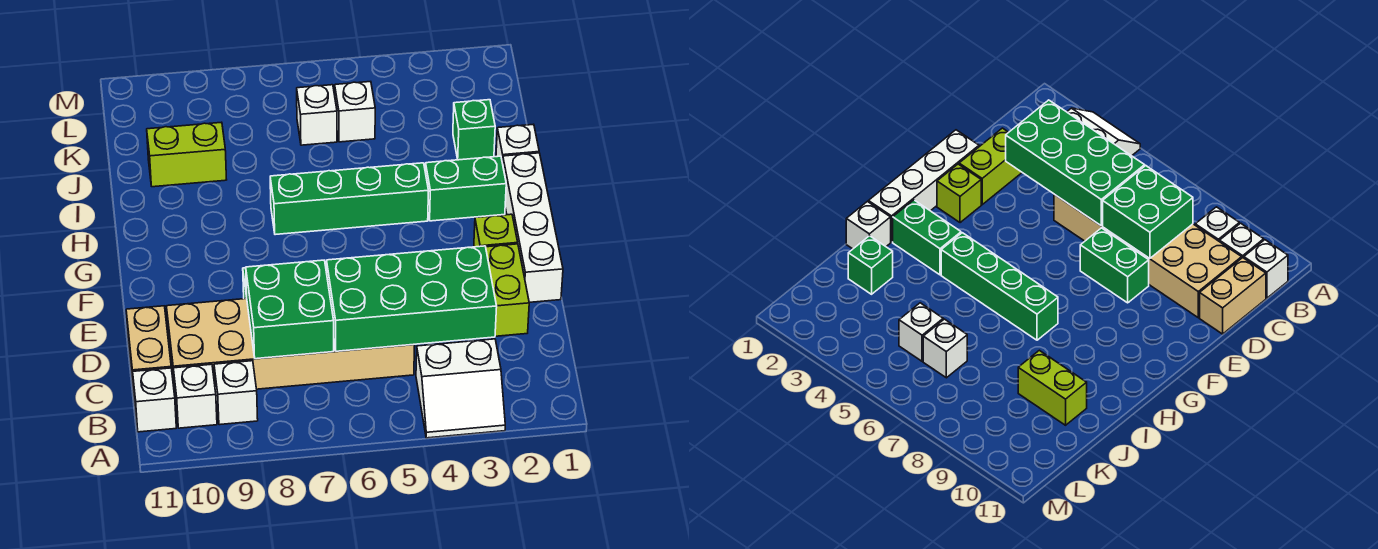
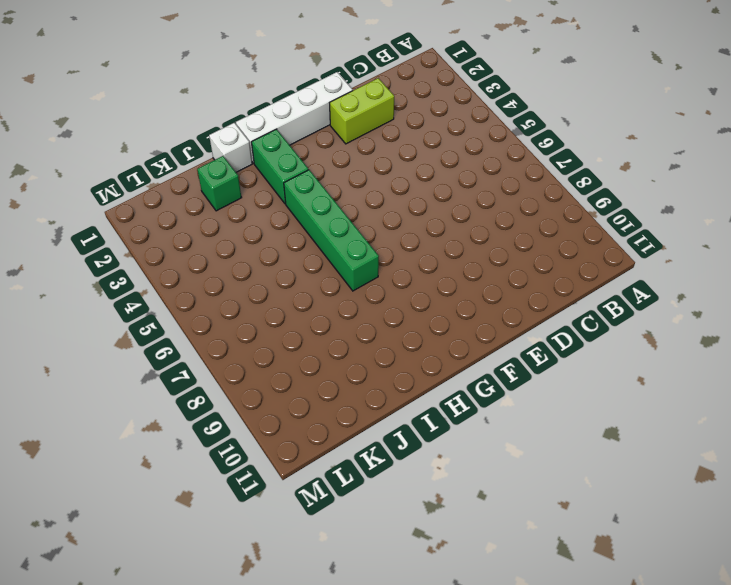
none -> white 2x2 slope [416,339,505,438]
none -> white 1x1 brick [214,361,258,425]
none -> white 1x1 brick [173,364,217,428]

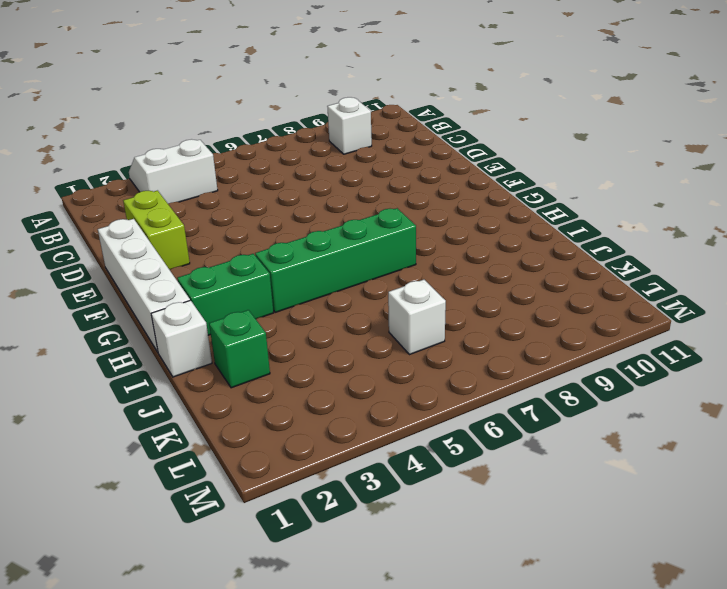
none -> white 1x1 brick [173,364,217,428]
none -> white 1x1 brick [133,368,176,432]
none -> tan 2x6 brick [166,299,415,393]

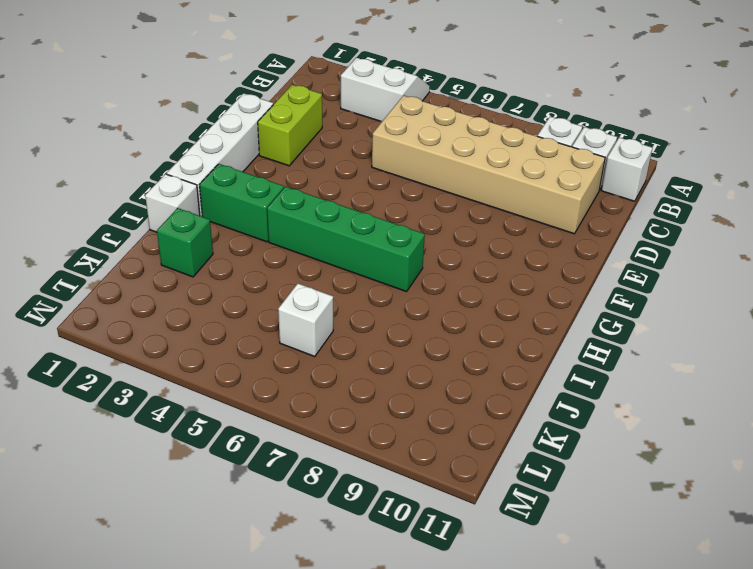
none -> tan 1x2 brick [126,306,171,391]
none -> green 1x2 brick [1080,228,1149,303]
none -> lime 1x1 brick [474,214,518,247]

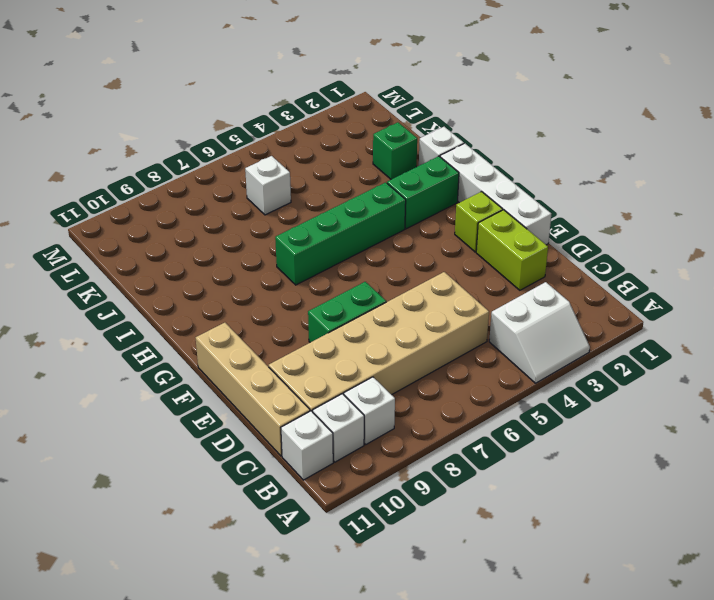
tan 1x4 brick [196,323,310,456] -> tan 1x2 brick [126,306,171,391]
none -> lime 1x2 brick [147,122,227,187]
none -> white 1x1 brick [335,82,375,142]
none -> green 2x4 brick [327,246,497,351]

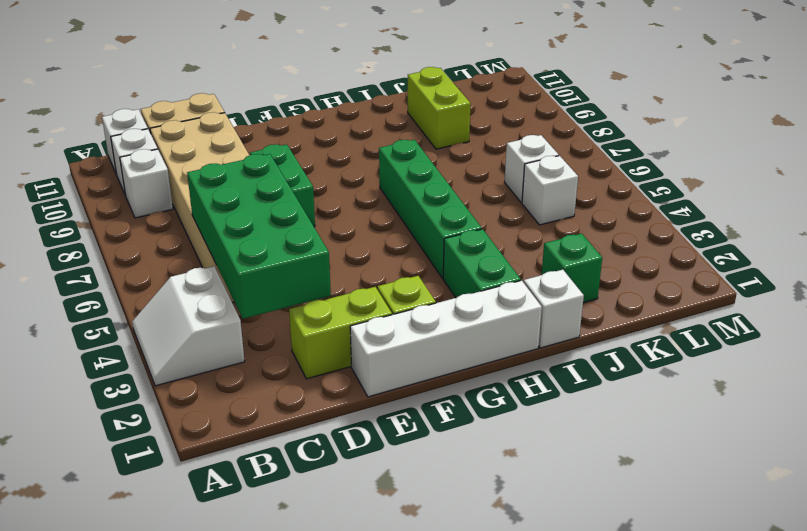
none -> green 2x2 brick [246,260,334,359]

